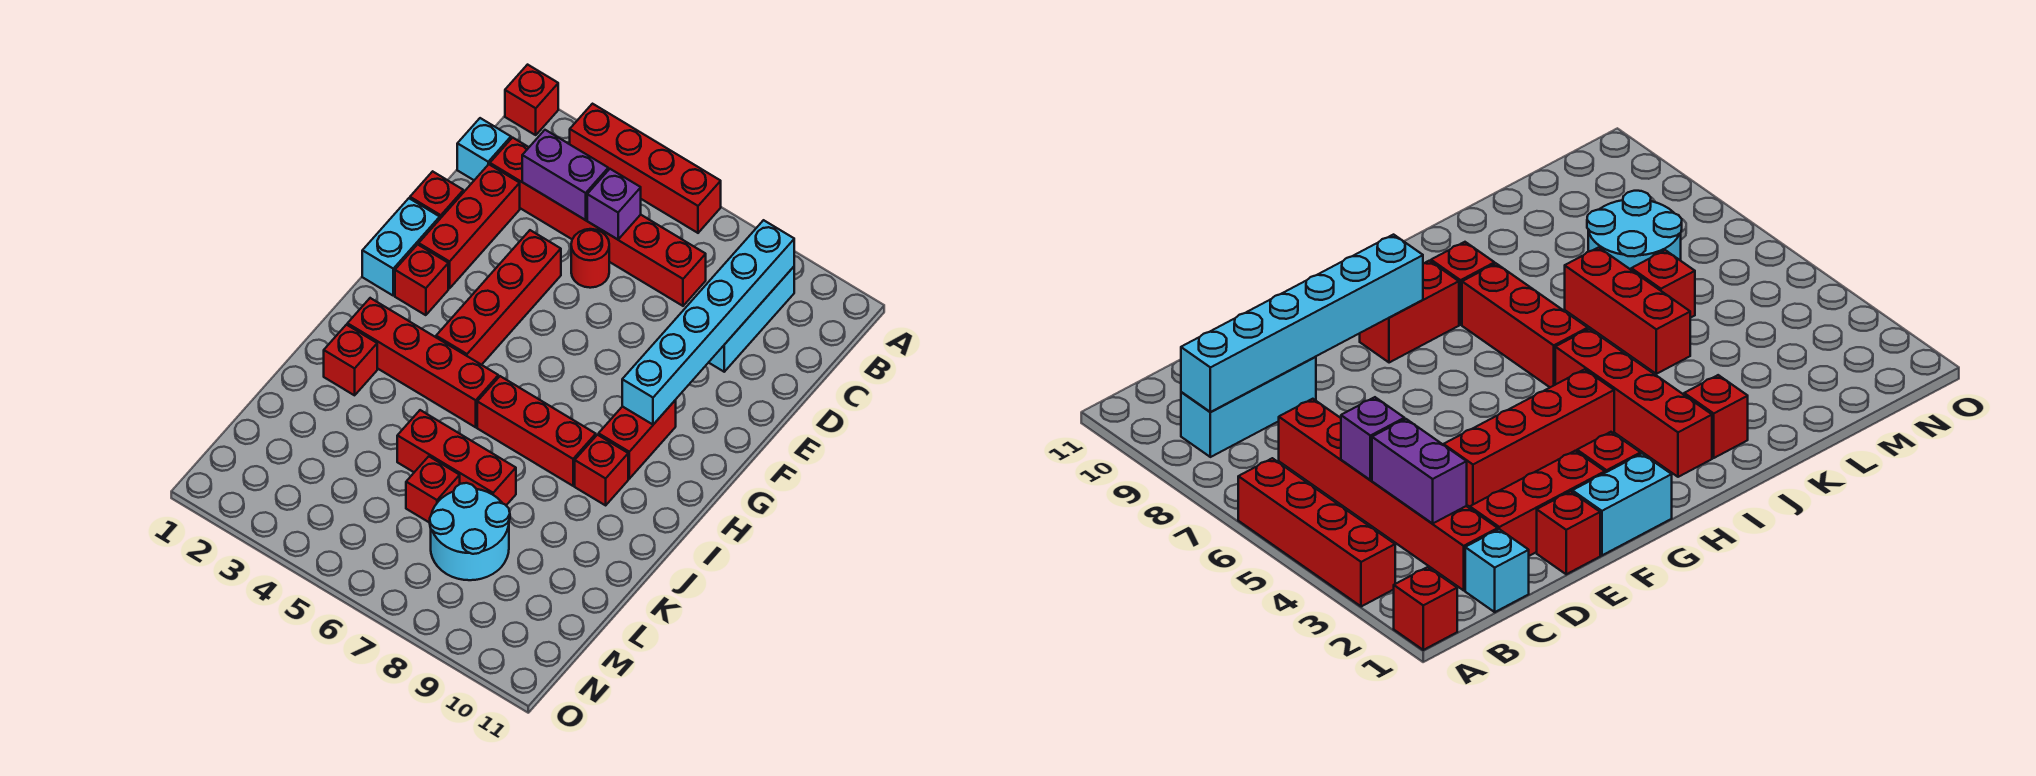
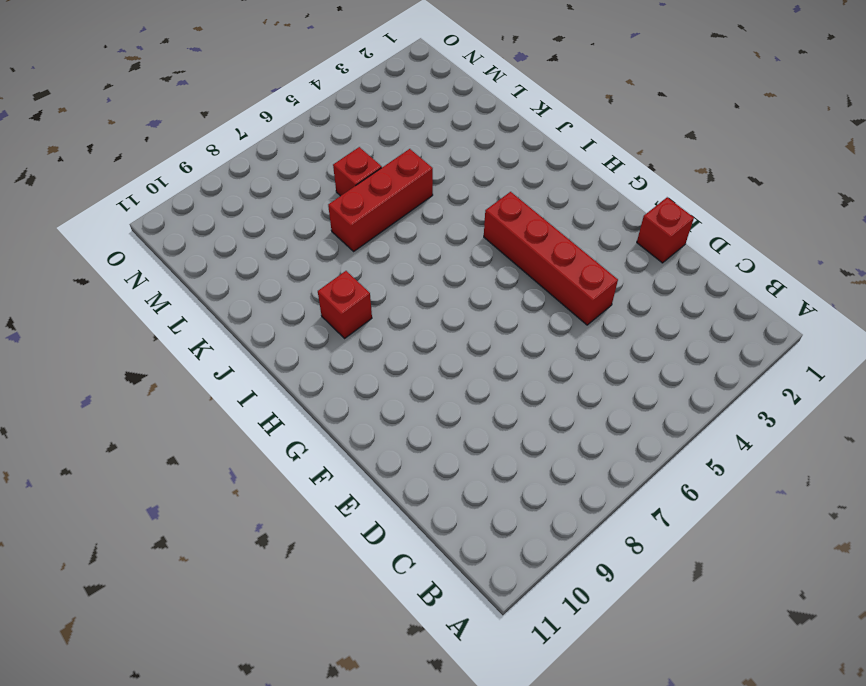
none -> red 1x1 brick [505,65,558,135]
none -> red 1x4 brick [570,104,721,233]
none -> cyan 1x3 brick [709,267,794,372]

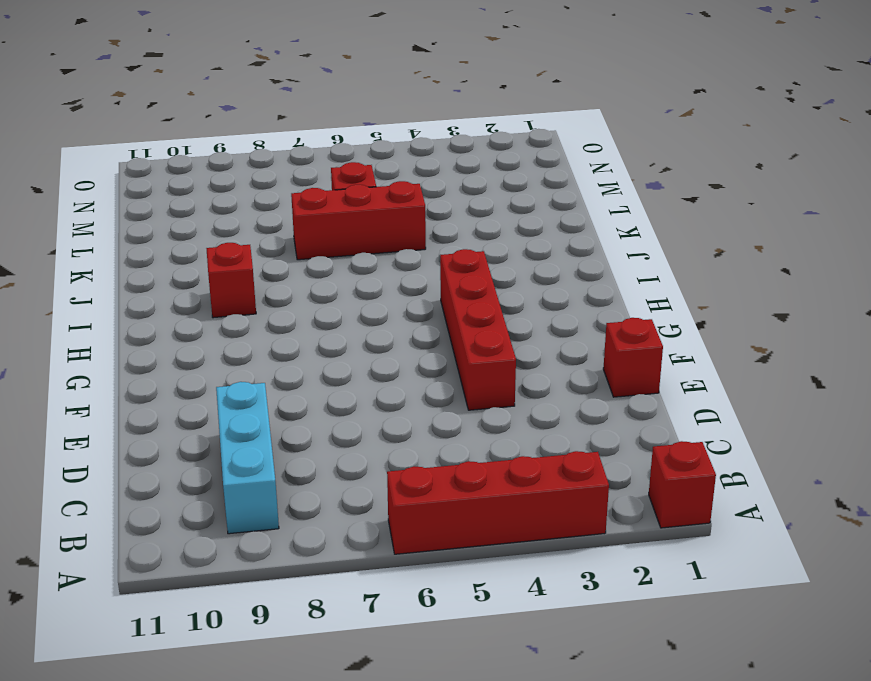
none -> cyan 1x1 brick [457,118,511,180]
none -> red 1x6 brick [490,138,706,306]
none -> red 1x3 brick [419,164,520,288]

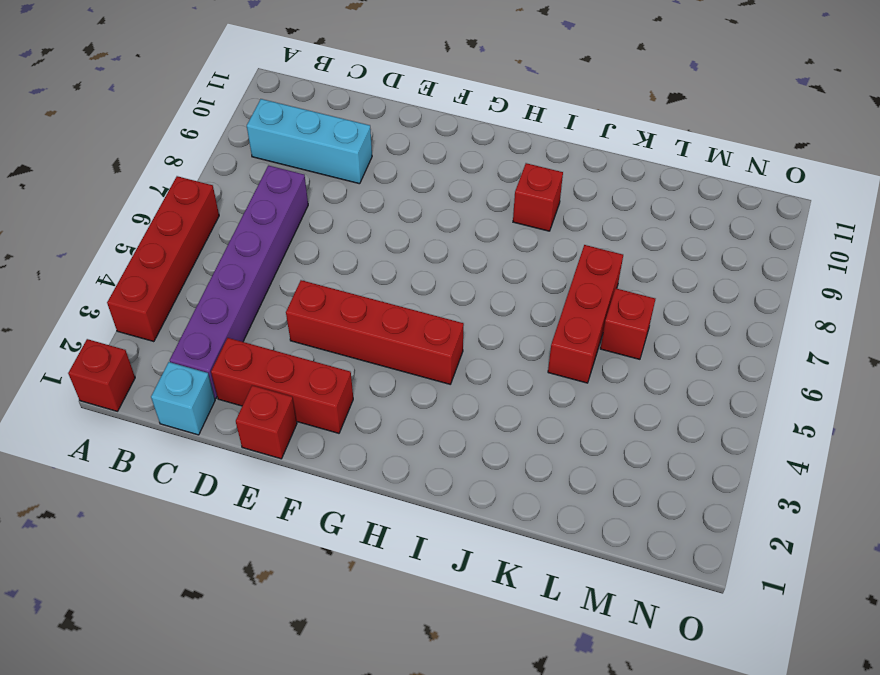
purple 1x6 brick [170,166,308,399] -> red 1x6 brick [490,138,706,306]
none -> red 1x1 round brick [571,229,609,288]
none -> cyan 1x2 brick [362,198,440,295]
none -> red 1x1 brick [395,244,448,315]

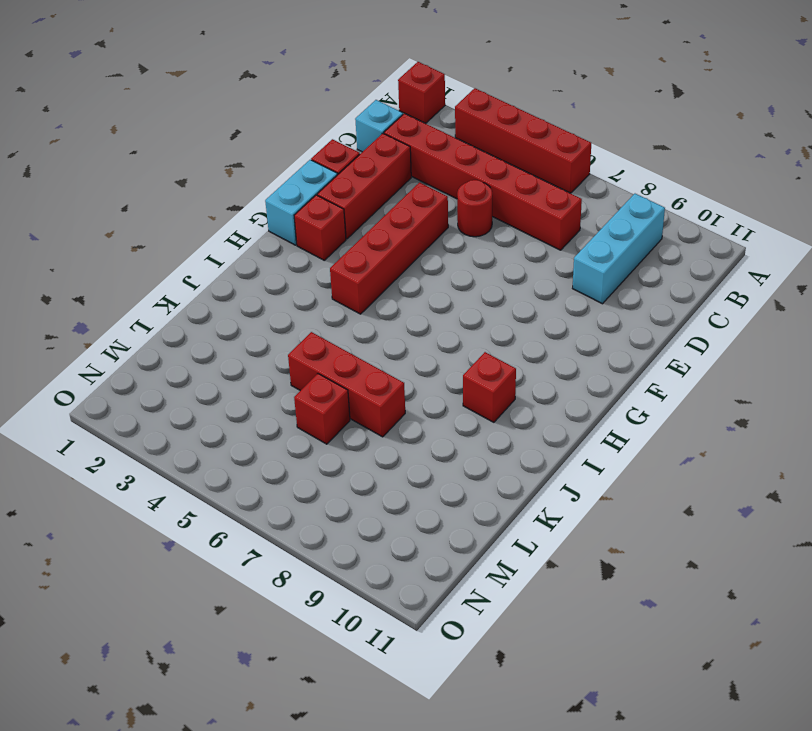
none -> red 1x2 brick [599,400,676,479]
none -> red 1x4 brick [347,298,498,427]
none -> red 1x3 brick [477,376,596,486]

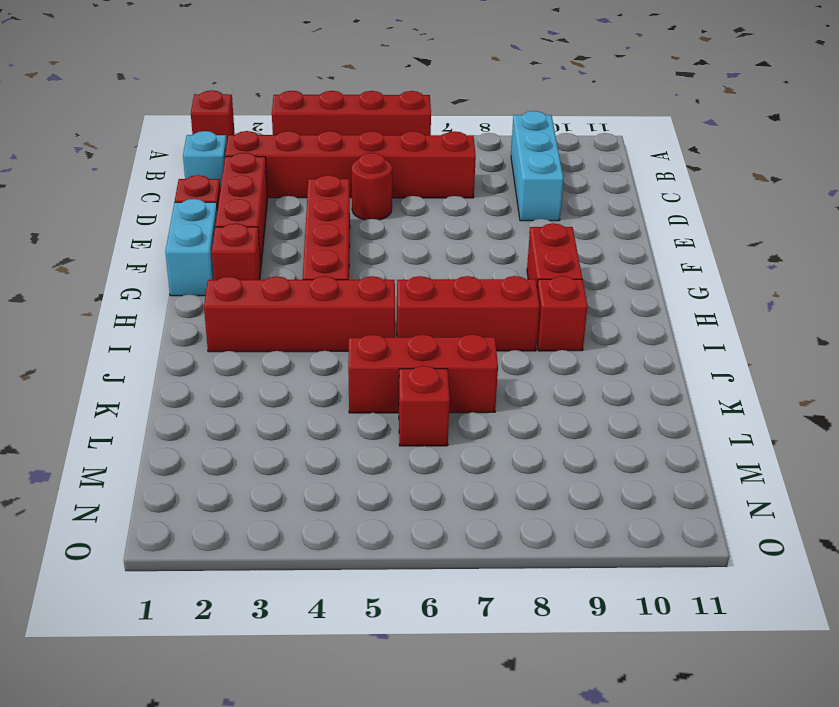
none -> red 1x1 brick [324,325,377,395]
none -> cyan 2x2 round brick [430,483,510,580]
none -> cyan 1x6 brick [622,220,794,425]

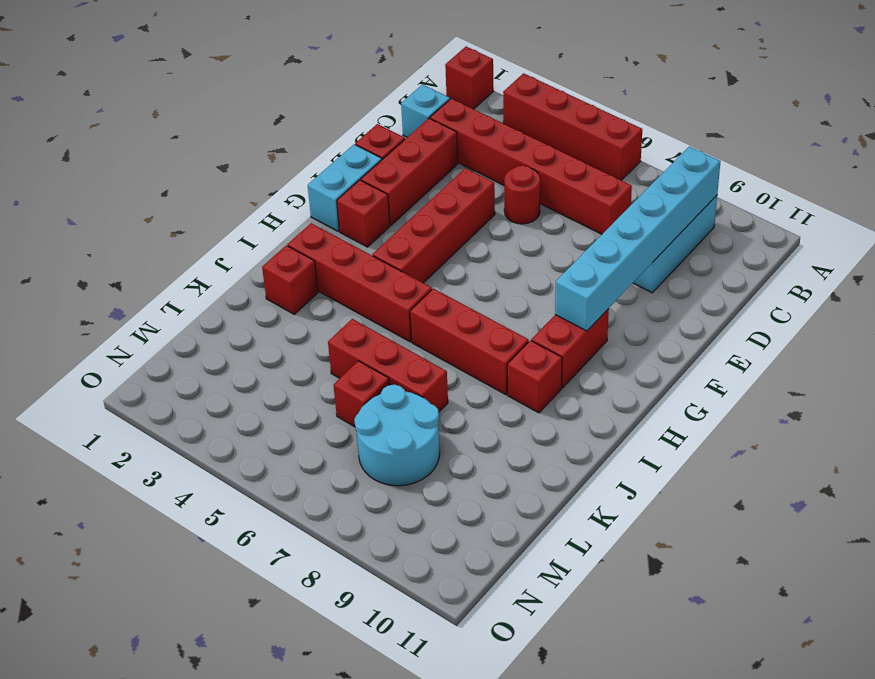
none -> purple 1x2 brick [522,130,608,220]
none -> purple 1x1 brick [587,169,641,239]

